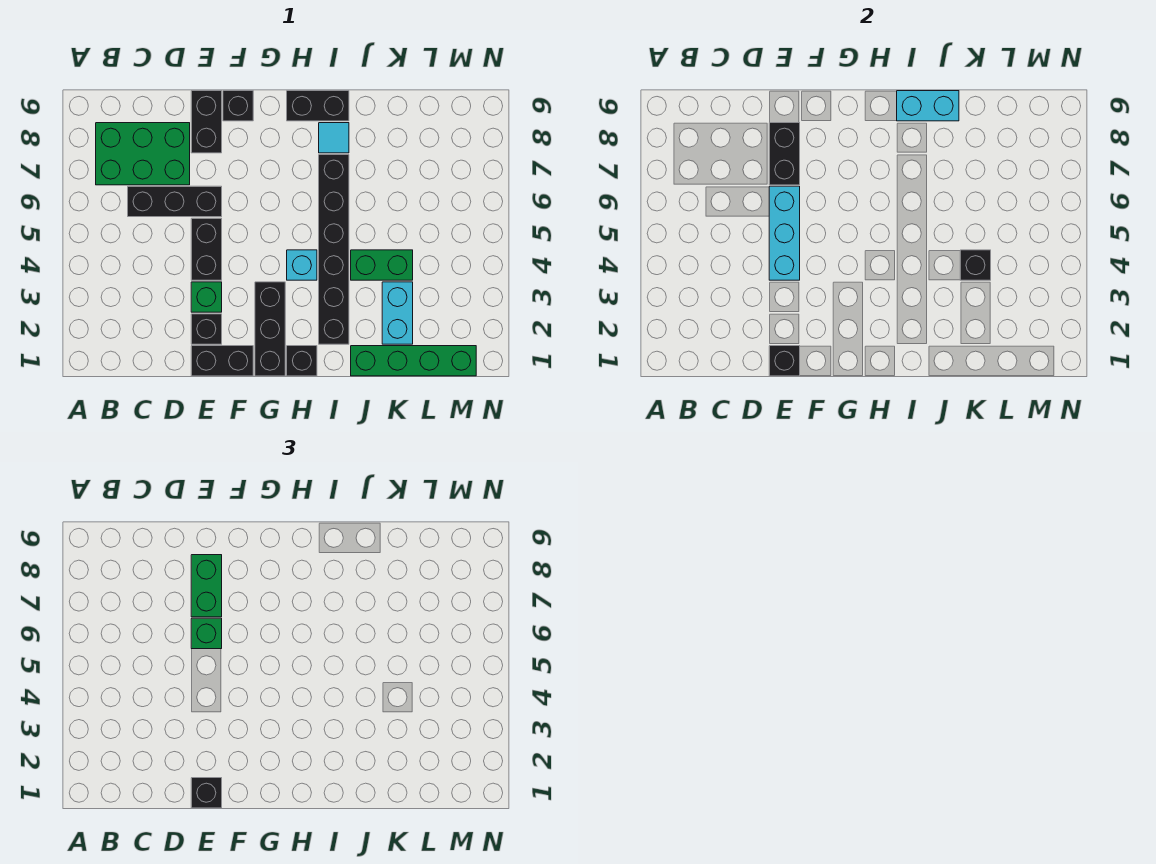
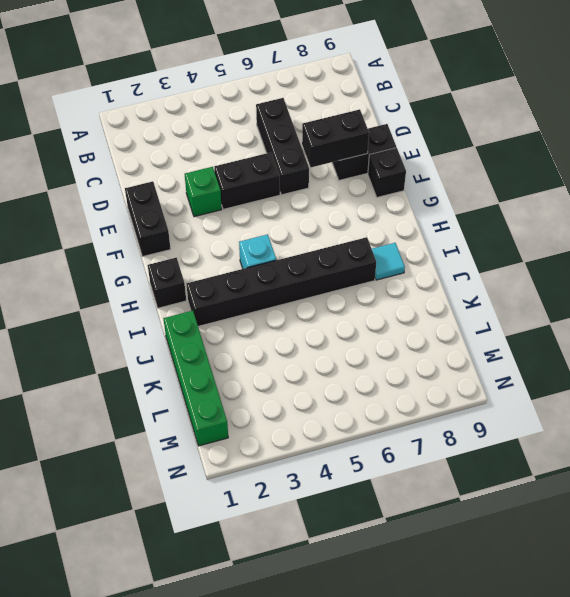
none -> green 2x3 brick [96,123,190,185]
none -> black 1x1 brick [191,314,222,344]
none -> black 1x3 brick [255,282,285,376]

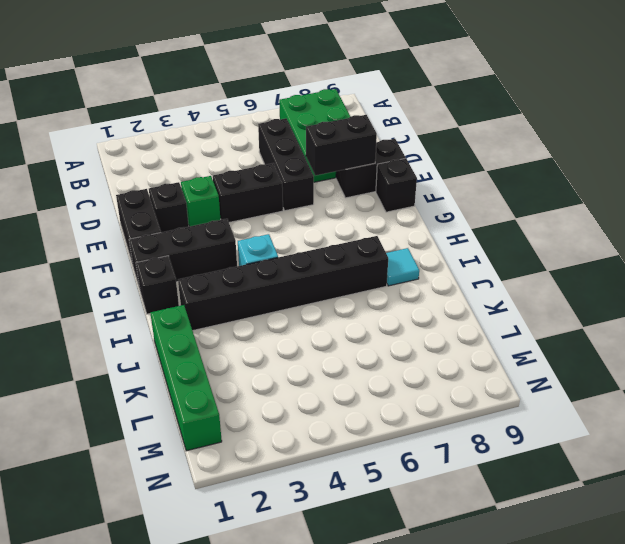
none -> black 1x2 brick [287,91,349,121]
none -> green 1x2 brick [351,250,413,280]
none -> cyan 1x2 brick [382,282,413,344]

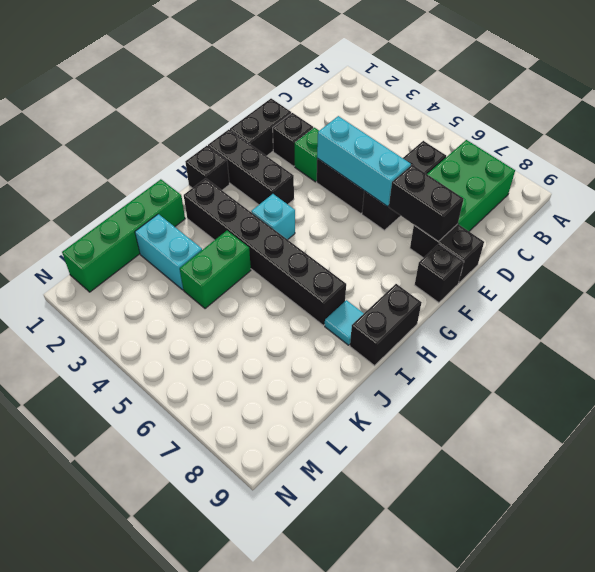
none -> black 1x1 brick [769,346,800,376]
none -> cyan 1x2 brick [897,91,959,121]
none -> black 1x1 brick [960,250,991,280]

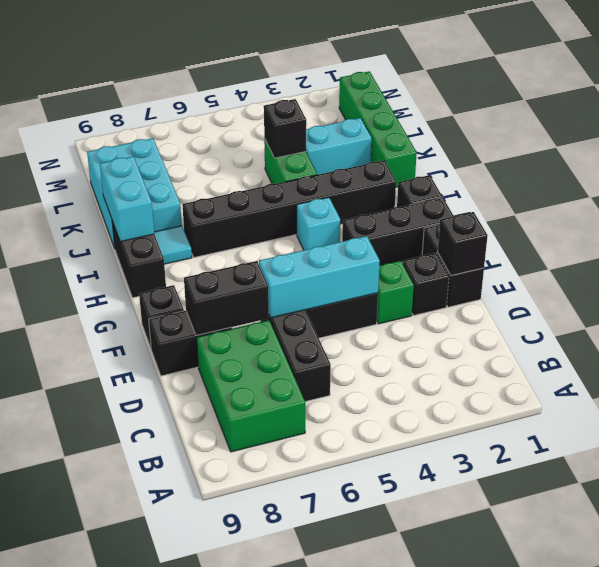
cyan 2x3 brick [87,138,182,248] -> none
none -> black 1x1 brick [191,778,222,808]
none -> green 1x1 brick [191,618,222,649]
none -> green 1x2 brick [191,555,222,617]

